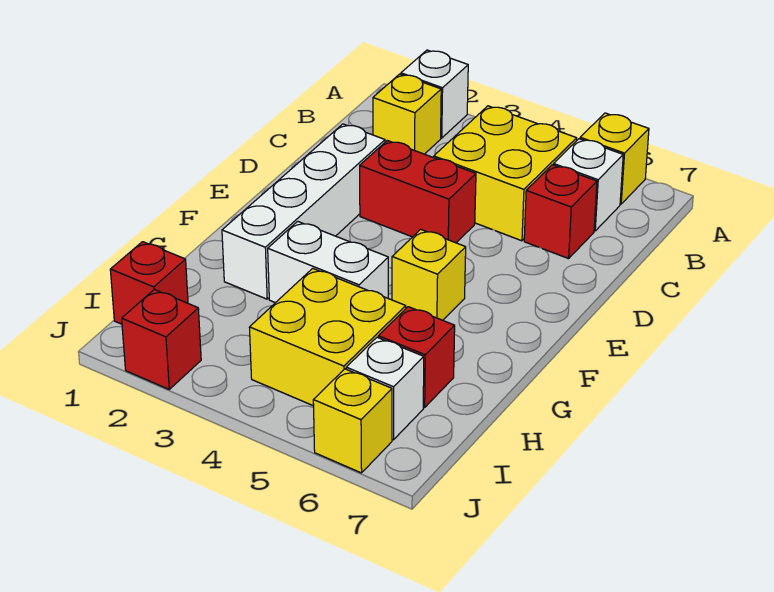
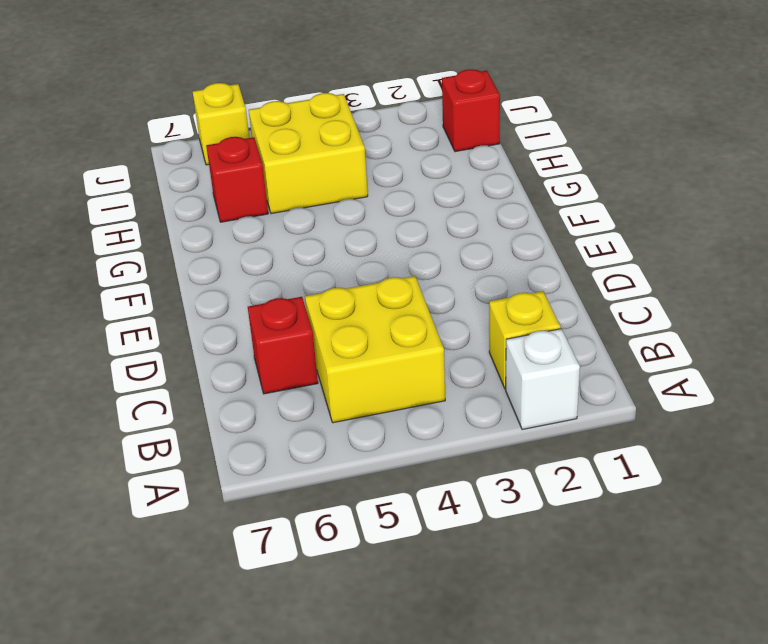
none -> yellow 1x1 brick [580,113,649,204]
none -> white 1x1 brick [553,139,623,231]
none -> white 1x4 brick [222,124,385,299]

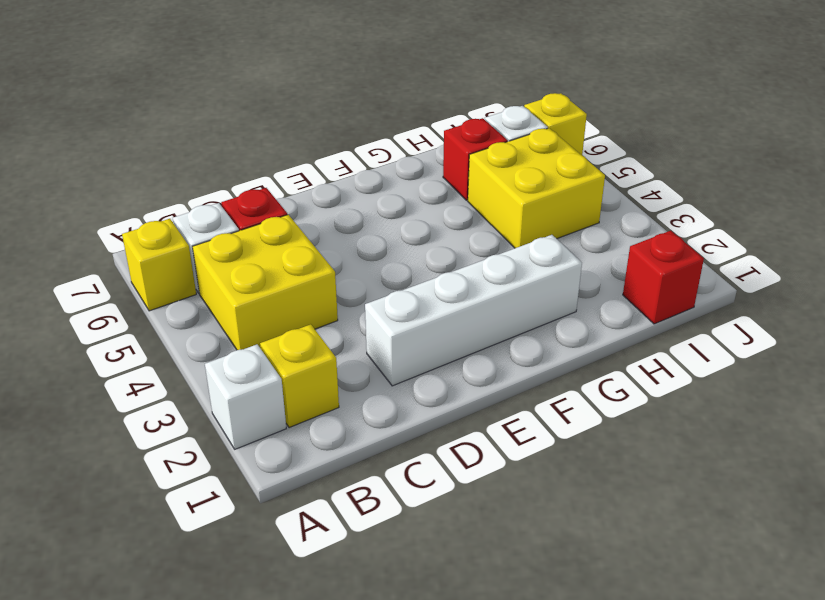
none -> red 1x2 brick [360,140,476,243]
none -> yellow 1x1 brick [392,229,466,320]
none -> white 1x2 brick [268,221,388,303]

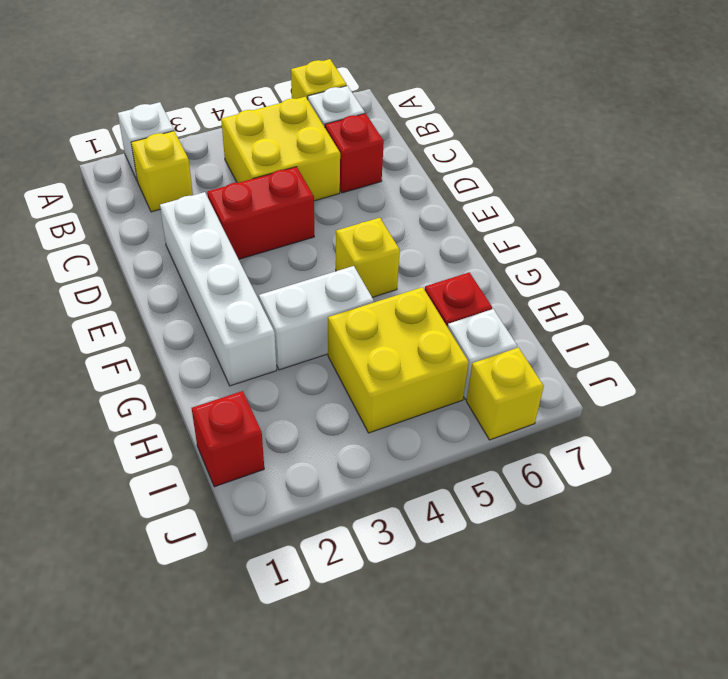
none -> red 1x1 brick [122,290,201,389]

